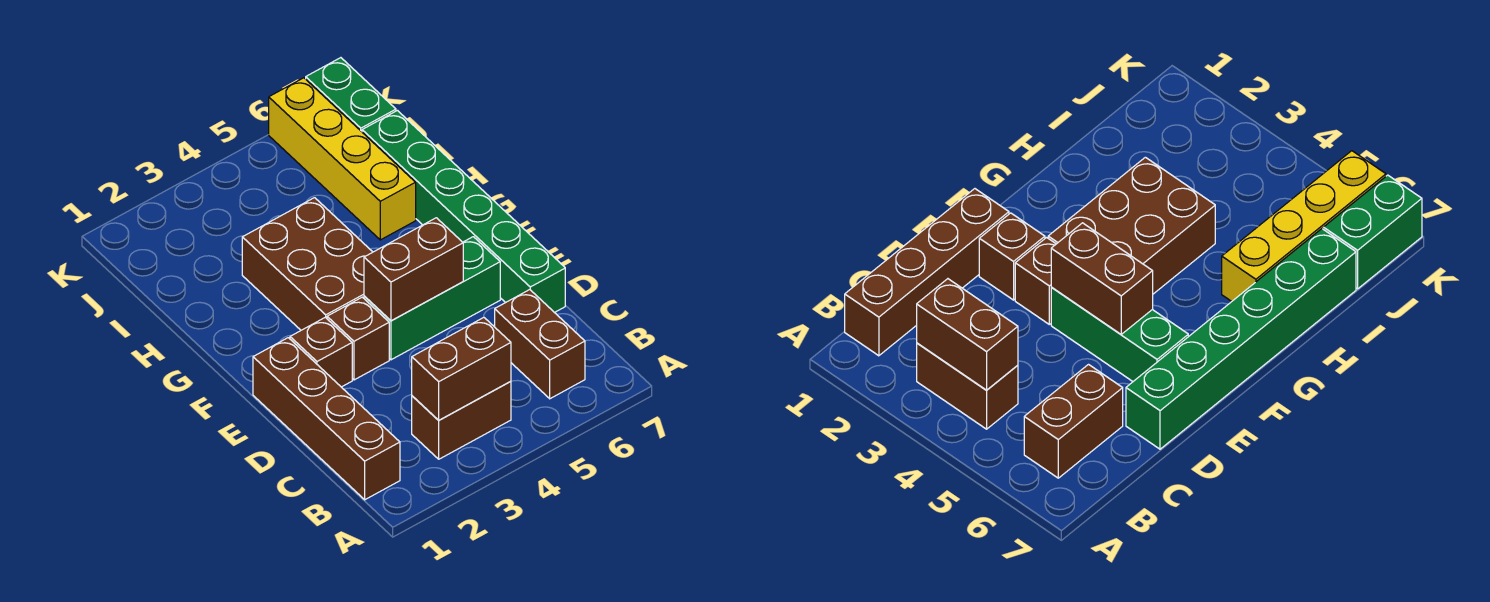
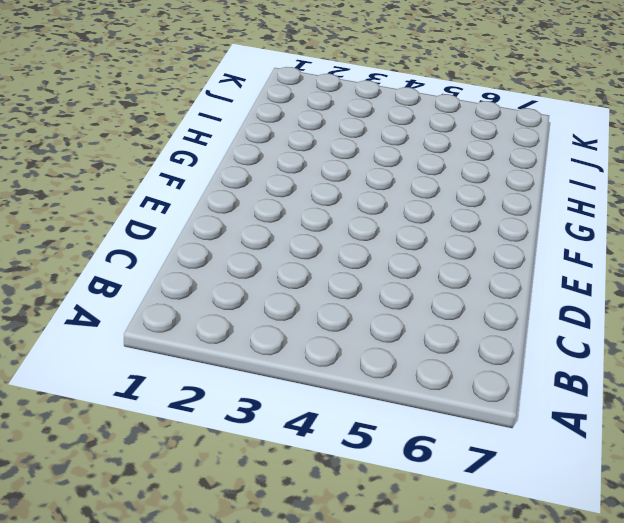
none -> brown 1x4 brick [253,338,400,500]
none -> brown 1x2 brick [412,381,511,459]
none -> brown 1x2 brick [495,290,585,399]

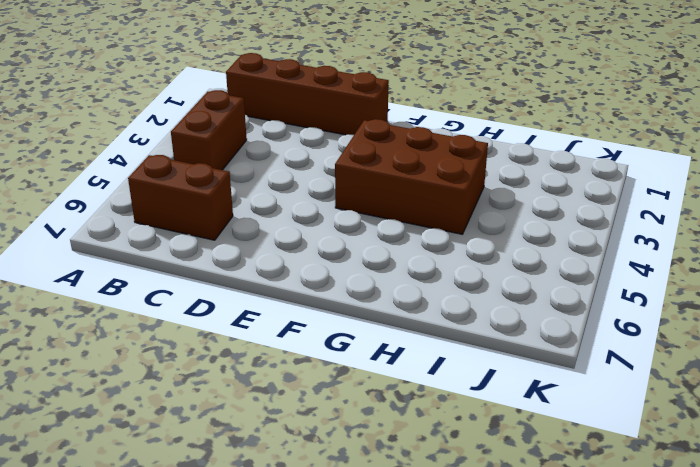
none -> green 1x6 brick [362,111,565,313]
none -> brown 1x1 brick [290,317,352,387]
none -> brown 1x1 brick [327,297,389,380]

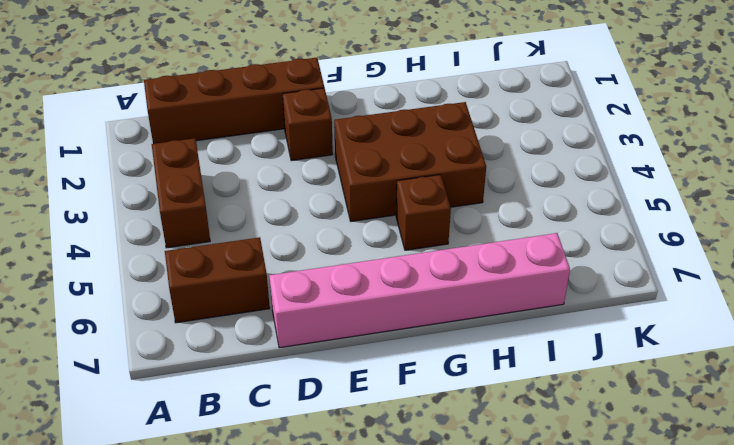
pink 1x6 brick [269,233,570,348] -> green 1x6 brick [362,111,565,313]
brown 1x1 brick [396,175,451,250] -> brown 1x1 brick moved to [327,297,389,380]
none -> green 1x3 brick [364,237,500,360]
none -> yellow 1x4 brick [269,78,416,240]
none -> green 1x2 brick [306,58,396,132]

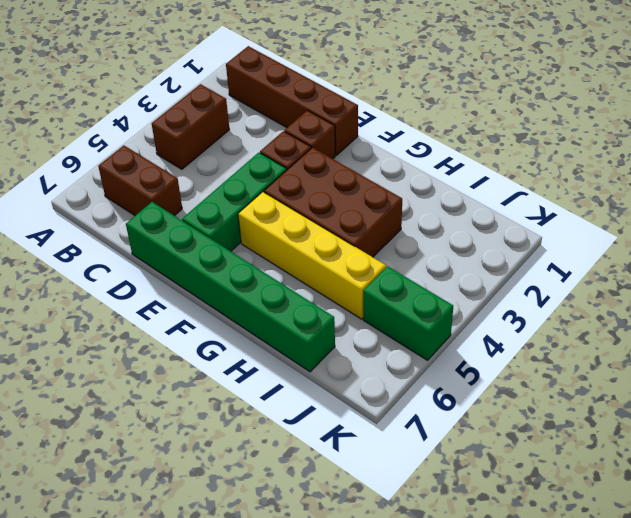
yellow 1x4 brick [238,192,386,319] -> yellow 1x4 brick moved to [269,78,416,240]
green 1x2 brick [363,266,453,360] -> green 1x2 brick moved to [306,58,396,132]
none -> brown 1x2 brick [412,318,511,420]
none -> brown 1x2 brick [364,218,463,321]

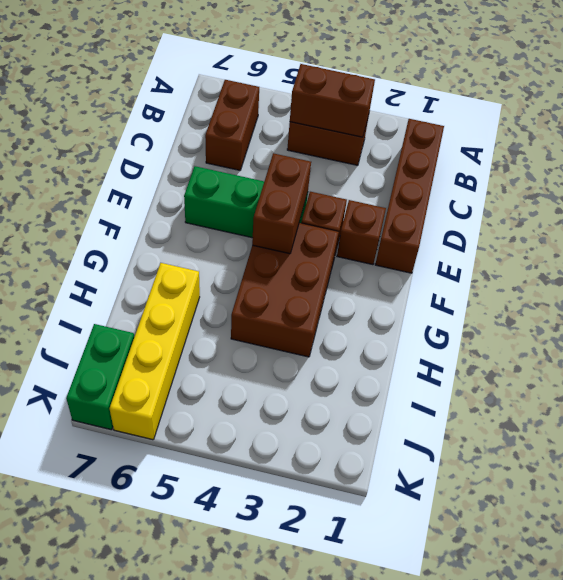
brown 1x2 brick [252,153,311,254] -> brown 1x2 brick turned to [364,218,463,321]
none -> green 1x6 brick [362,111,565,313]

